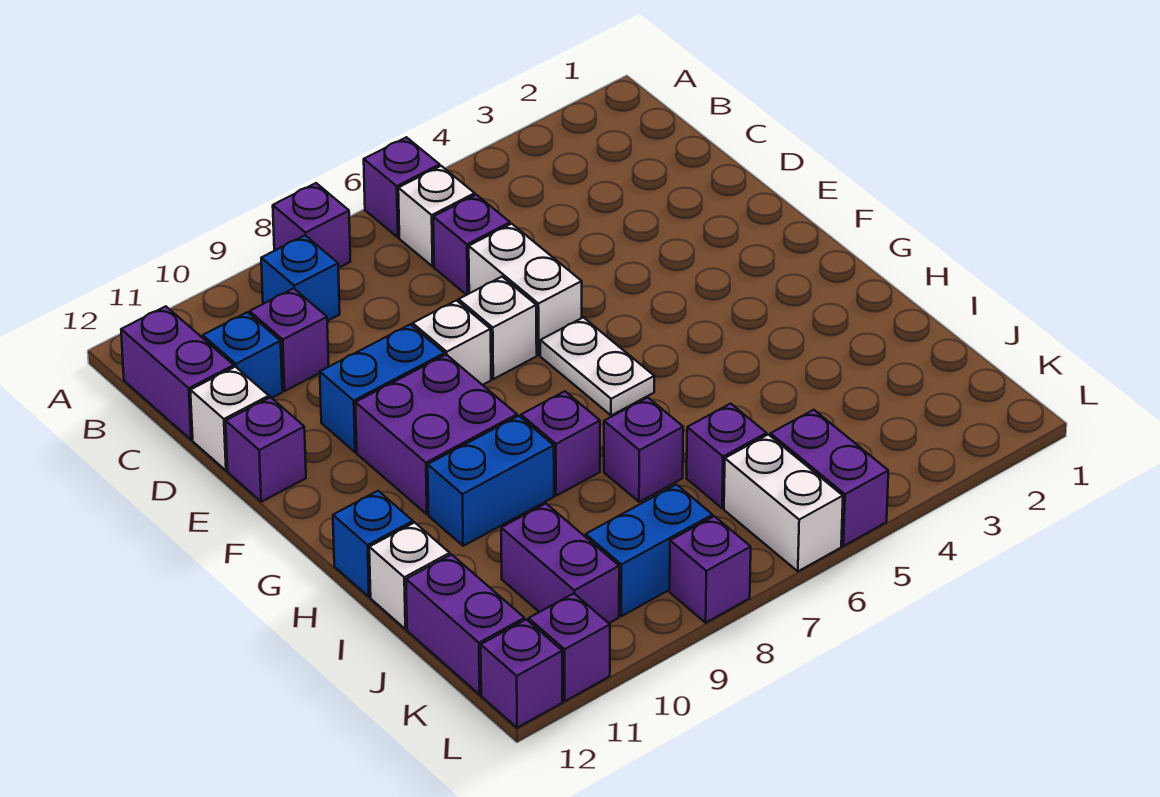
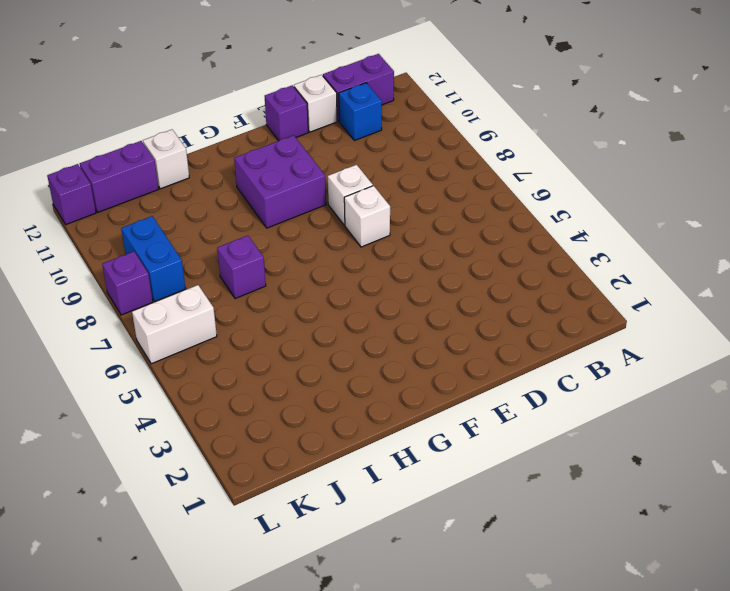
none -> purple 1x1 brick [364,137,440,237]
none -> purple 1x1 brick [273,183,350,268]
none -> white 1x1 brick [398,166,475,266]
none -> blue 1x1 brick [261,235,340,321]

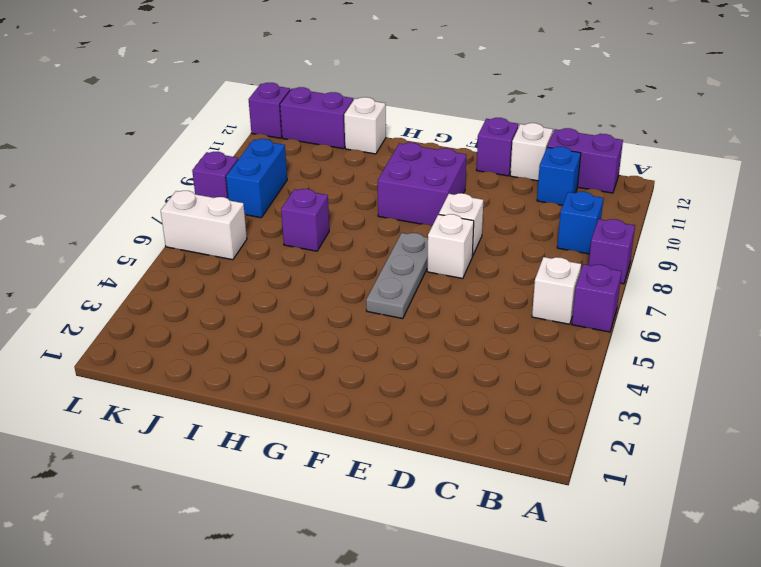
grey 1x3 plate [366,233,428,319] -> white 1x2 plate [540,317,654,416]
none -> purple 1x1 brick [433,195,510,295]
none -> purple 1x1 brick [250,288,329,391]
none -> white 1x2 brick [469,224,582,355]
none -> blue 1x2 brick [320,324,445,452]

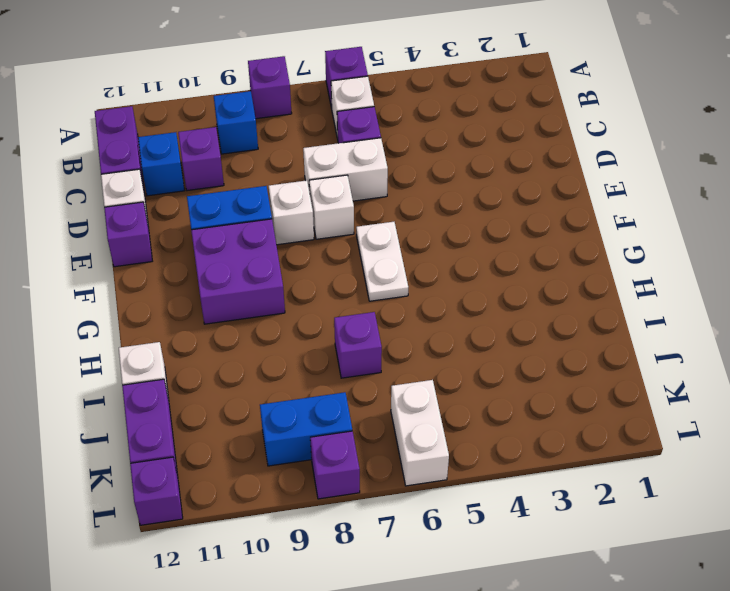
white 1x2 brick [303,138,388,201] -> white 1x2 brick turned to [469,224,582,355]
none -> purple 1x1 brick [521,391,600,496]
none -> blue 1x2 brick [428,416,554,546]
none -> blue 1x1 brick [333,491,413,597]
none -> purple 1x1 brick [687,404,767,508]

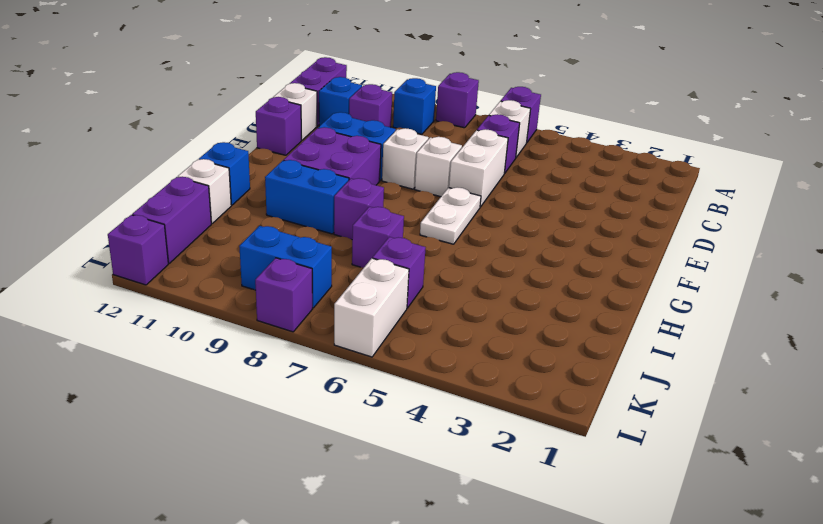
none -> purple 1x2 brick [501,504,619,623]
none -> purple 1x2 brick [771,410,888,546]
none -> purple 1x1 brick [529,593,610,701]

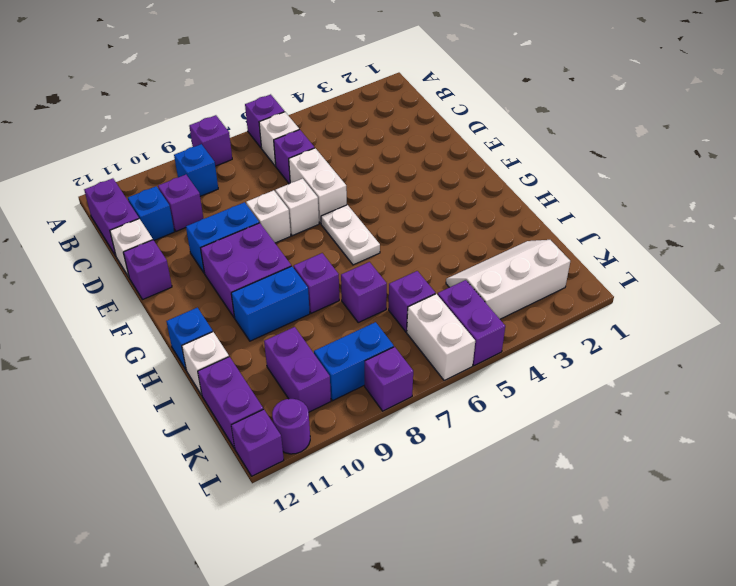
white 2x3 slope [446,240,570,319] -> none
purple 1x1 round brick [272,399,310,454] -> purple 1x1 brick [529,593,610,701]

